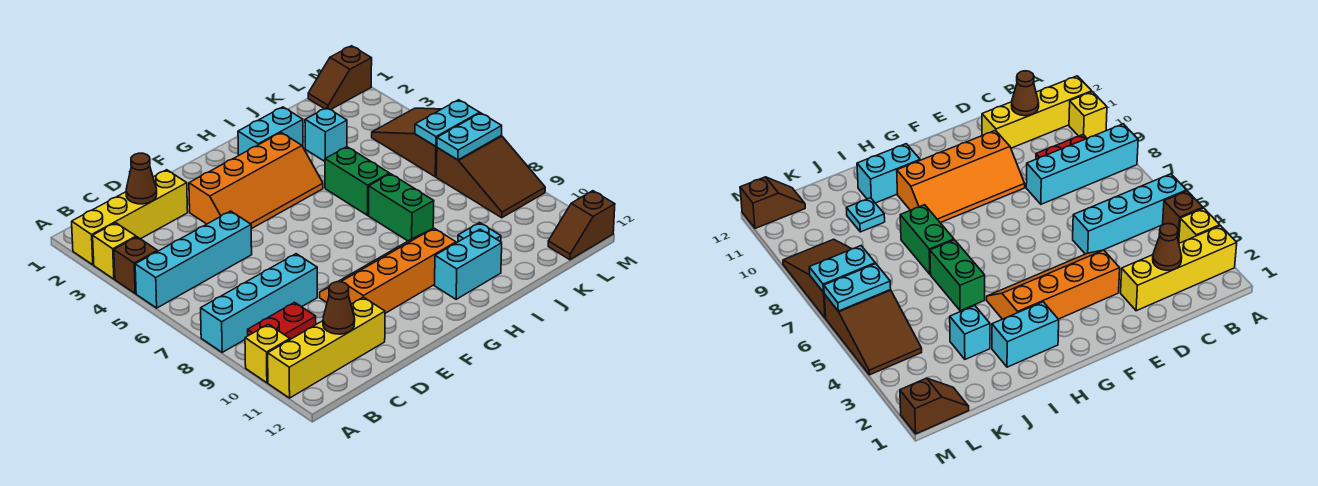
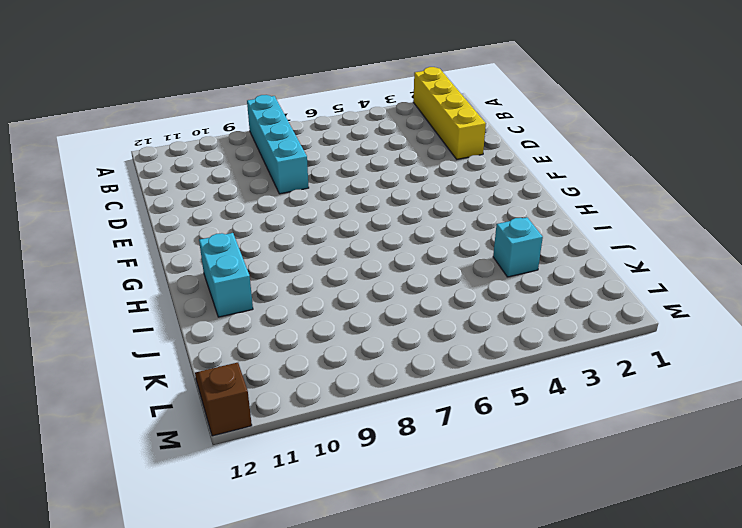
none -> yellow 1x1 brick [93,223,136,279]
none -> brown 1x1 brick [114,237,157,293]
none -> cyan 1x4 brick [135,211,252,308]

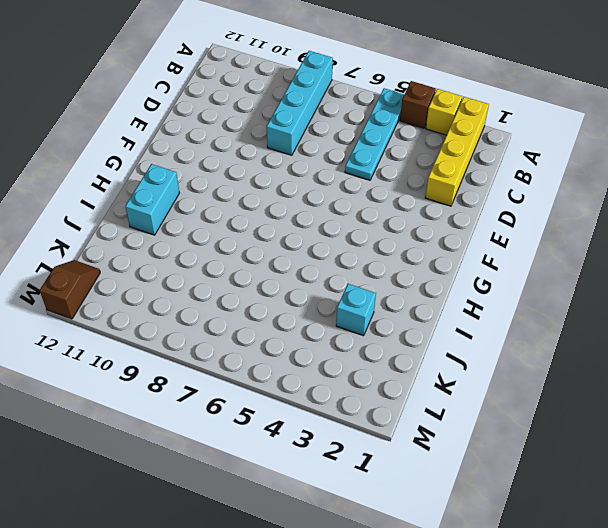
cyan 1x4 plate [345,88,404,180] -> cyan 1x4 brick [135,211,252,308]
none -> yellow 1x1 brick [245,324,290,383]
none -> yellow 1x4 brick [268,297,385,398]
none -> red 1x2 plate [248,302,316,339]

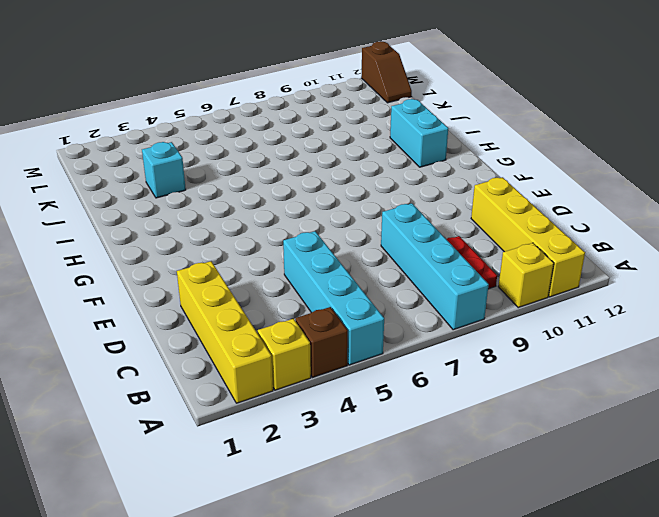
none -> orange 2x4 slope [189,133,323,229]
none -> orange 2x4 slope [320,228,456,313]
none -> cyan 1x2 brick [238,107,303,156]

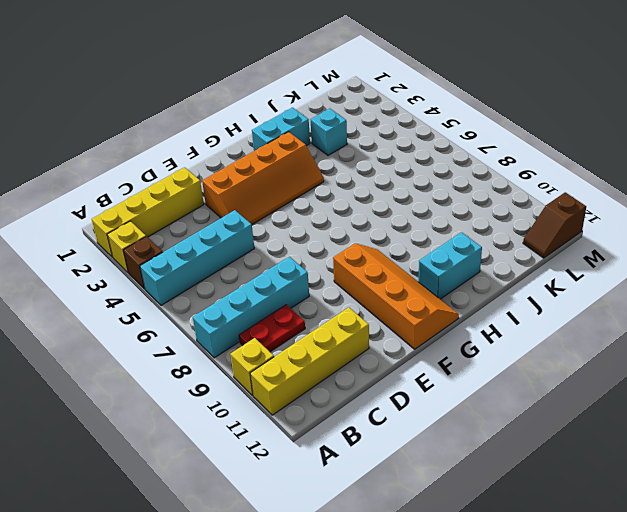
orange 2x4 slope [333,243,459,349] -> orange 2x4 slope turned to [320,228,456,313]
none -> green 1x2 brick [325,147,389,215]
none -> green 1x2 brick [369,174,434,241]
none -> cyan 1x1 plate [458,223,501,242]

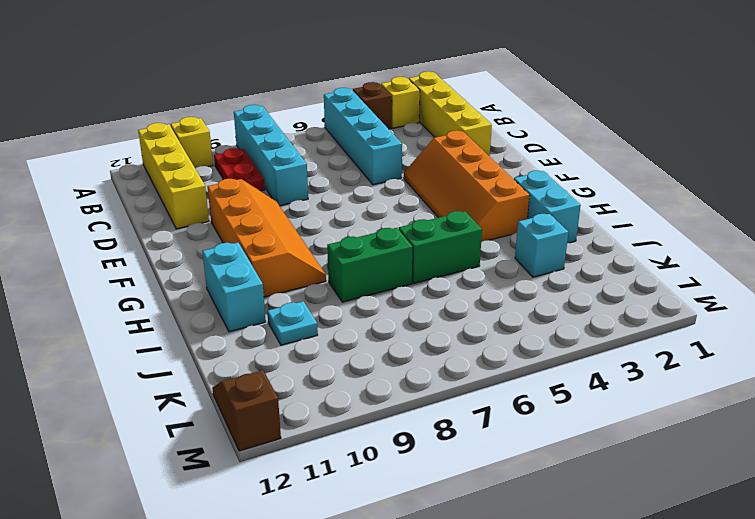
none -> brown 1x2 slope [308,46,372,110]
none -> brown 2x3 slope [372,108,441,177]
none -> brown 2x3 slope [436,136,545,218]

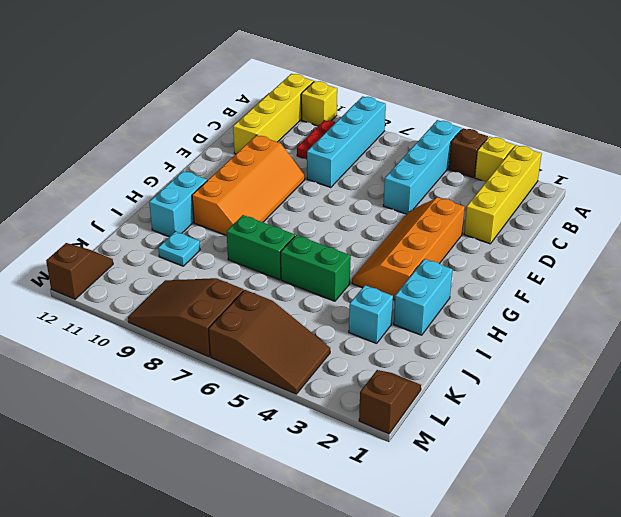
none -> brown 1x1 cone [126,153,157,204]
none -> brown 1x1 cone [323,282,355,334]
none -> cyan 1x2 plate [415,100,480,146]

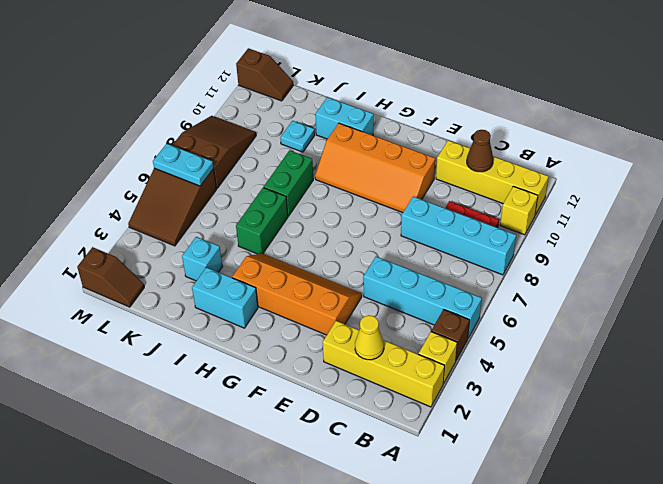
yellow 1x1 cone [355,315,384,360] -> brown 1x1 cone [126,153,157,204]
none -> cyan 1x2 plate [437,113,502,160]

